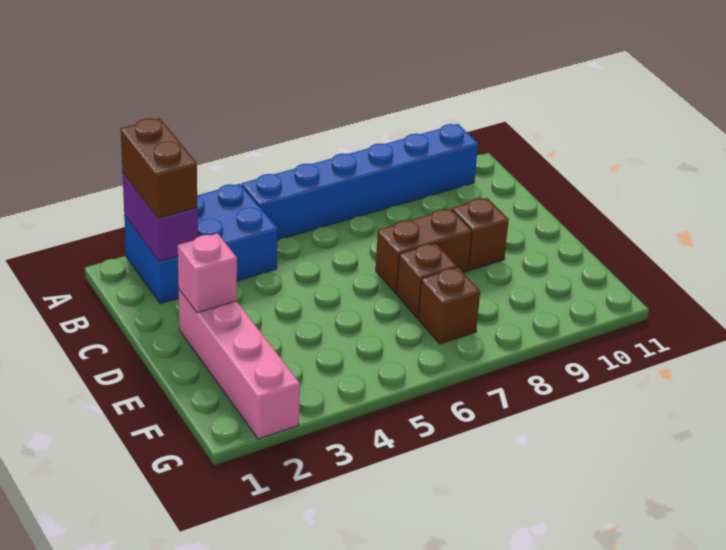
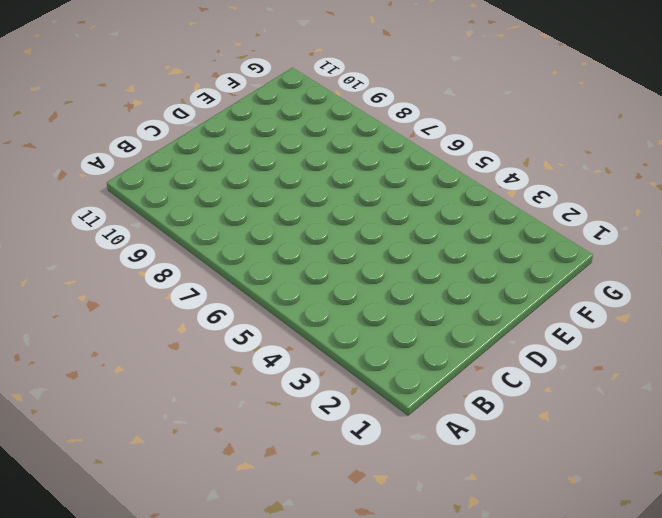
none -> blue 2x3 brick [124,184,278,304]
none -> blue 1x6 brick [242,124,478,240]

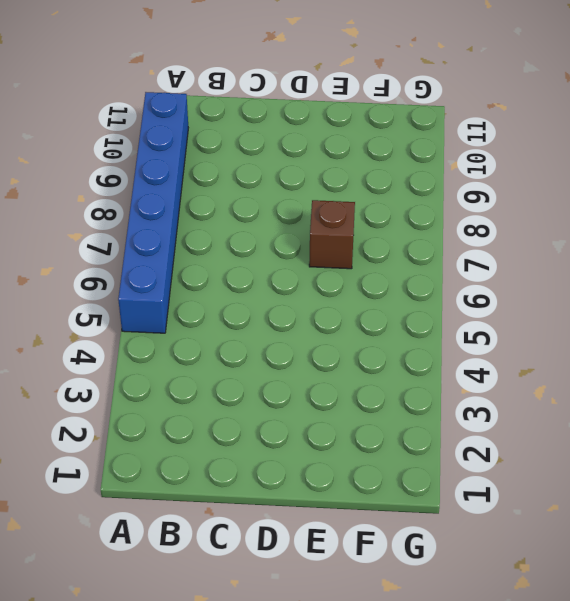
none -> blue 2x3 brick [124,184,278,304]
none -> pink 1x4 brick [179,290,300,439]

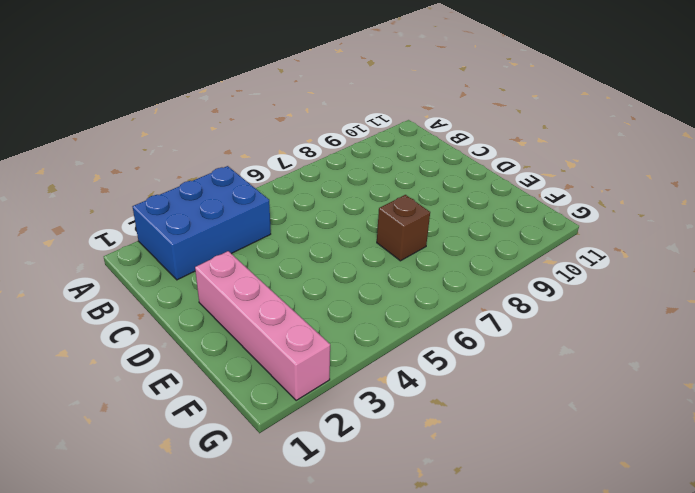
none -> blue 1x6 brick [242,124,478,240]
none -> brown 1x2 brick [376,208,472,293]

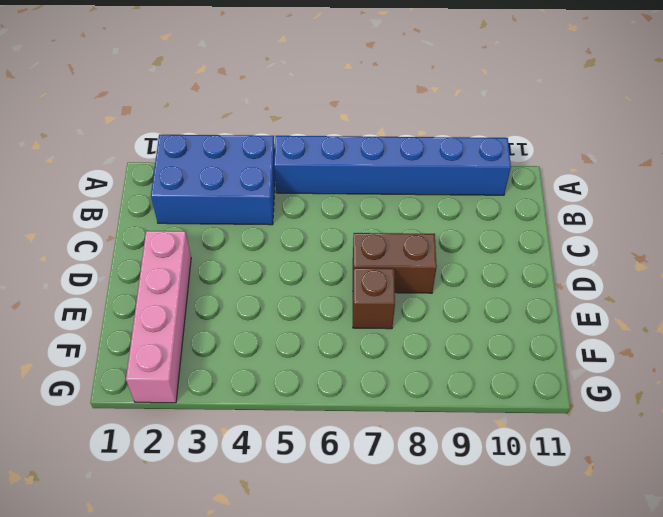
none -> brown 1x1 brick [452,198,509,270]
none -> brown 1x1 brick [418,267,480,344]

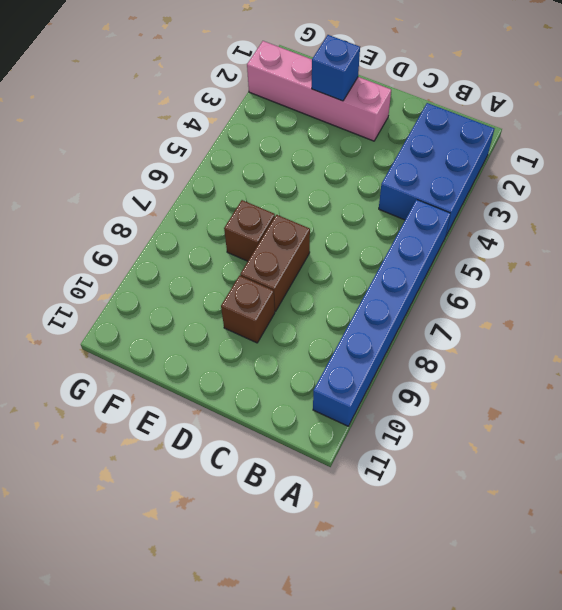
blue 1x1 brick [312,35,360,101] -> none
none -> brown 1x1 brick [418,267,480,344]
none -> purple 1x2 brick [123,173,198,262]

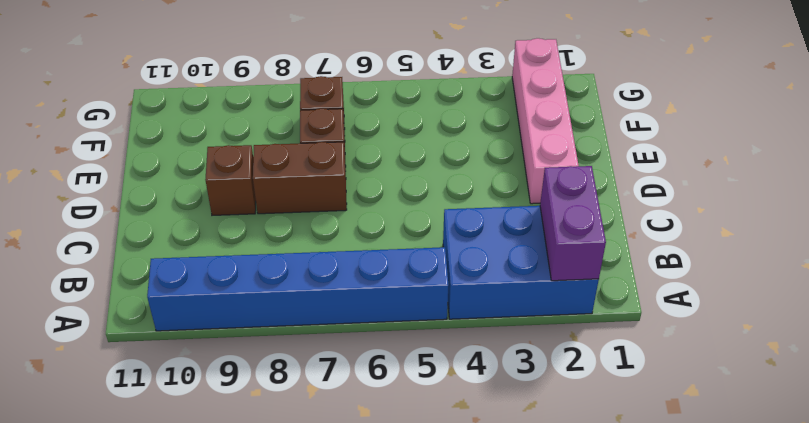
none -> pink 1x1 brick [178,234,237,313]
none -> brown 1x2 brick [121,118,197,218]

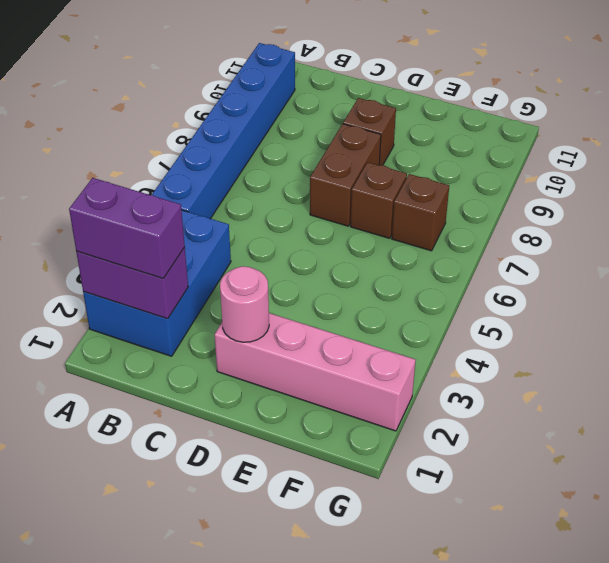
purple 1x2 brick [69,178,185,279] -> brown 1x2 brick [121,118,197,218]
pink 1x1 round brick [220,266,269,342] -> pink 1x1 brick [178,234,237,313]

